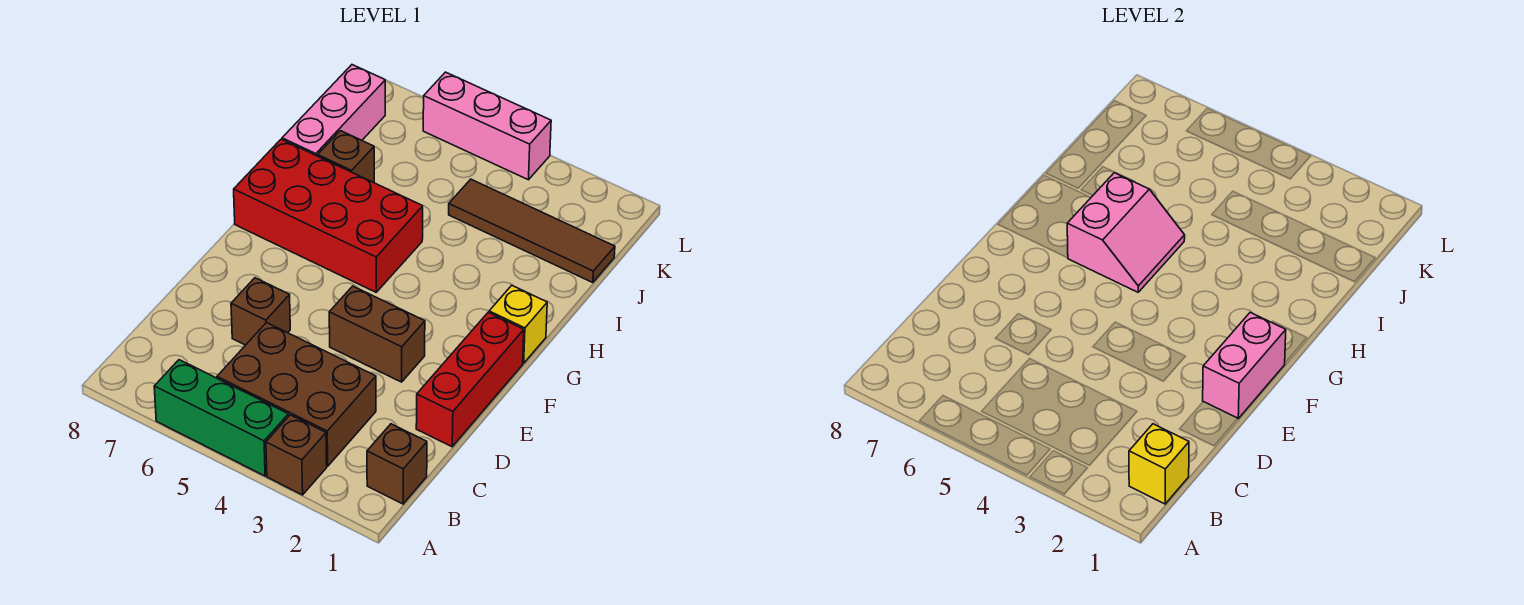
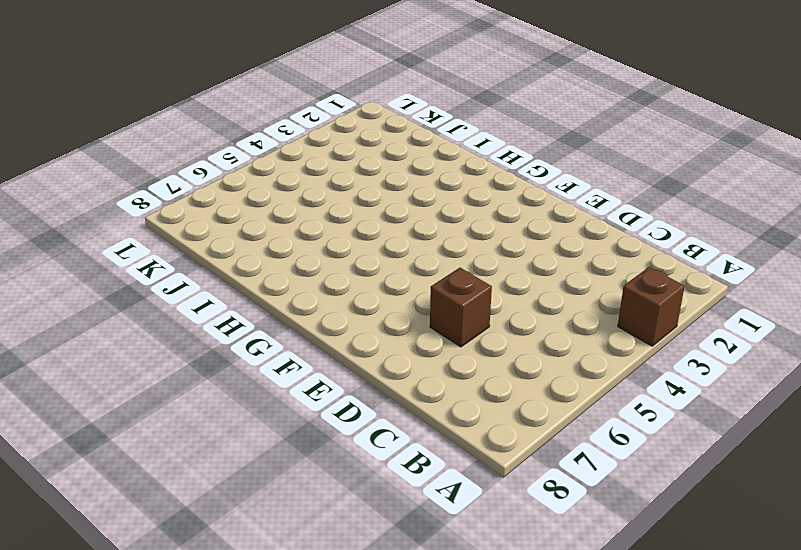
none -> green 1x3 brick [154,360,289,476]
none -> brown 1x1 brick [367,424,427,504]
none -> brown 2x3 brick [217,323,376,466]

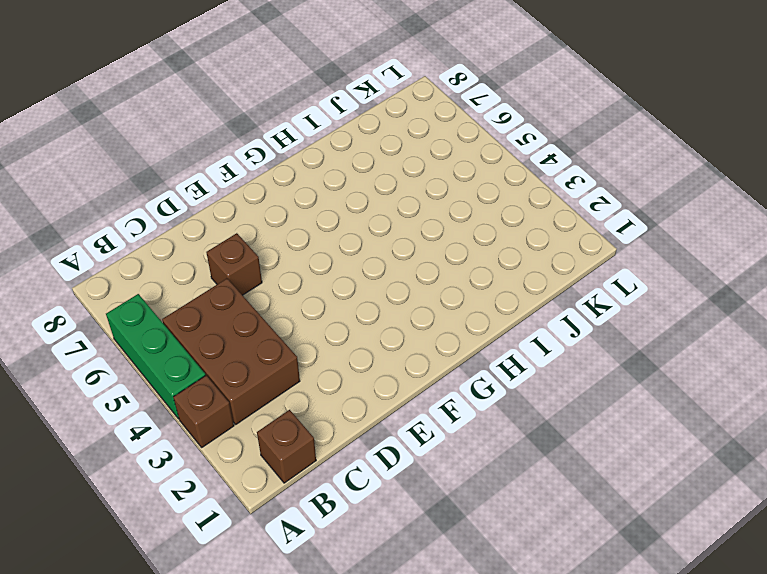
none -> red 1x3 brick [416,312,524,447]
none -> brown 1x2 brick [329,286,425,382]
none -> yellow 1x1 brick [489,285,547,363]

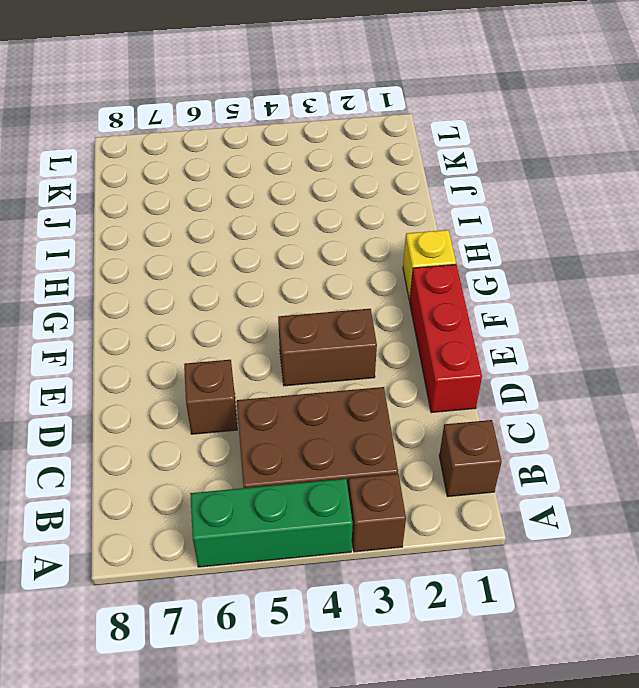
none -> red 2x4 brick [234,139,423,292]
none -> brown 1x1 brick [318,131,374,183]
none -> pink 1x3 brick [282,65,385,156]

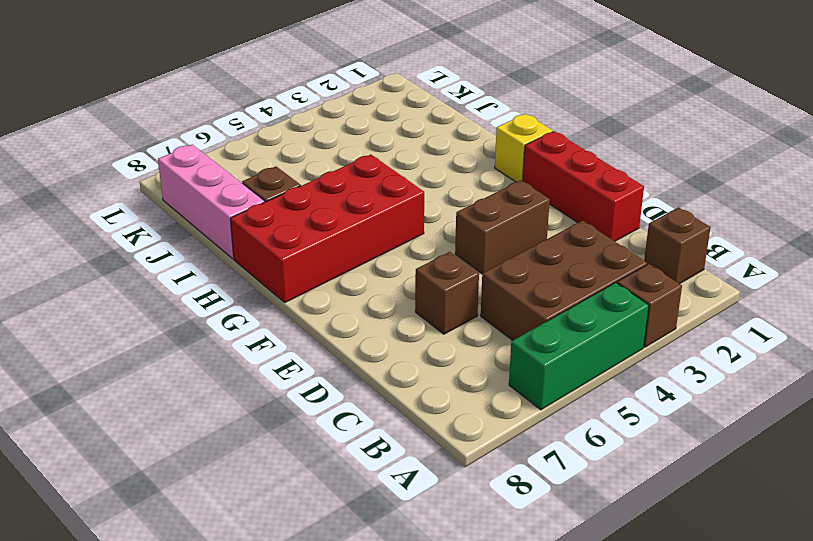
none -> brown 1x4 tile [449,179,615,283]
none -> pink 1x3 brick [423,72,551,180]
none -> yellow 1x1 brick [1129,424,1189,504]

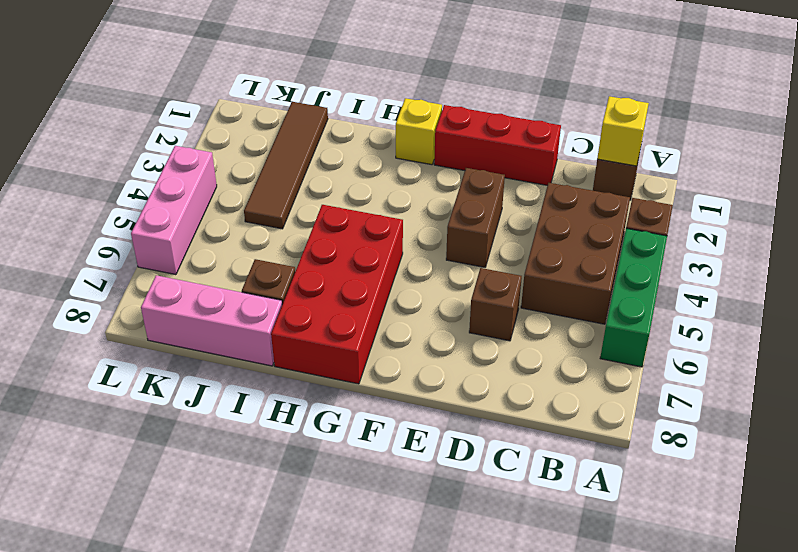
none -> pink 1x2 brick [1203,312,1286,418]
none -> pink 2x2 slope [1067,173,1185,292]

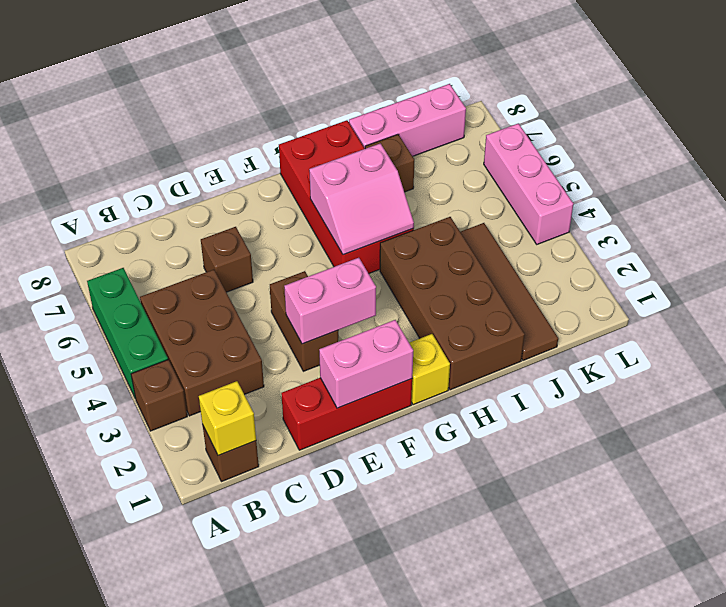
pink 1x2 brick [284,258,376,344] -> none
brown 2x4 brick [380,217,525,390] -> none

